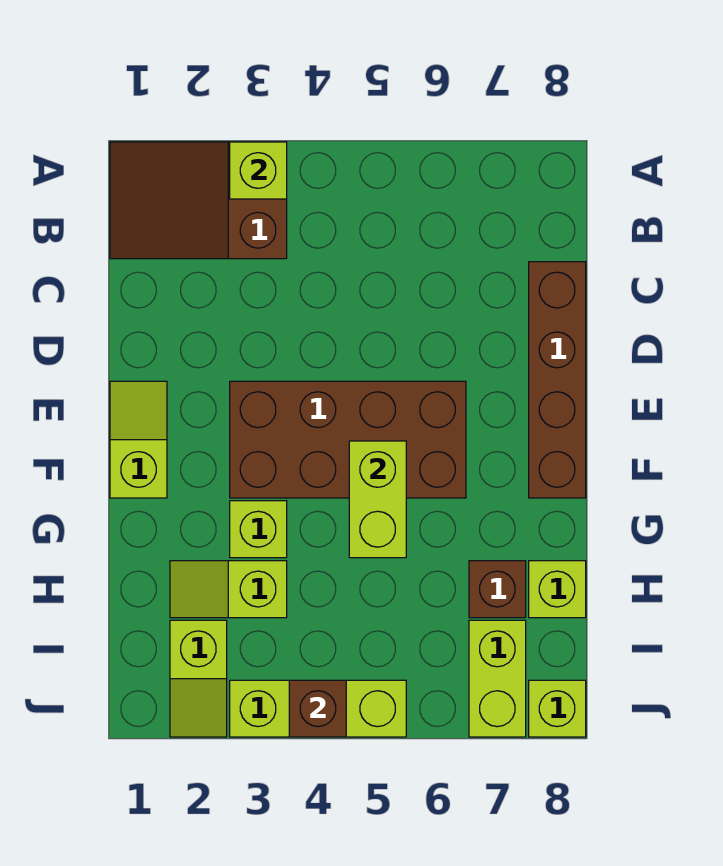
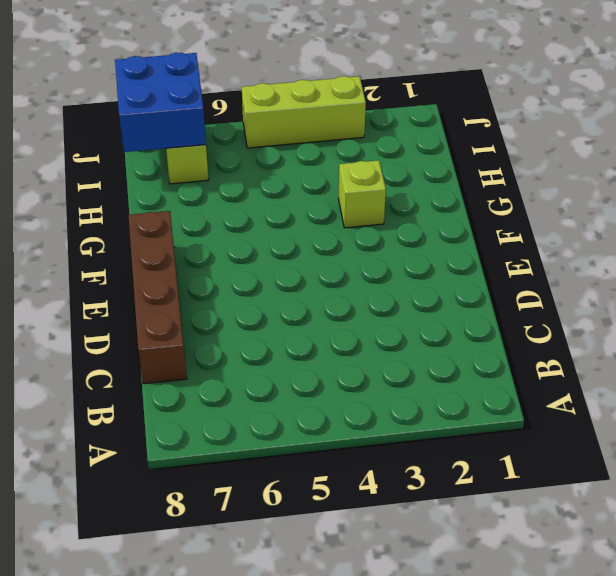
blue 2x2 brick [115,52,206,152] -> none
none -> brown 2x3 slope [110,142,287,259]
none -> lime 1x2 slope [110,381,167,498]
none -> brown 2x4 brick [230,381,466,498]

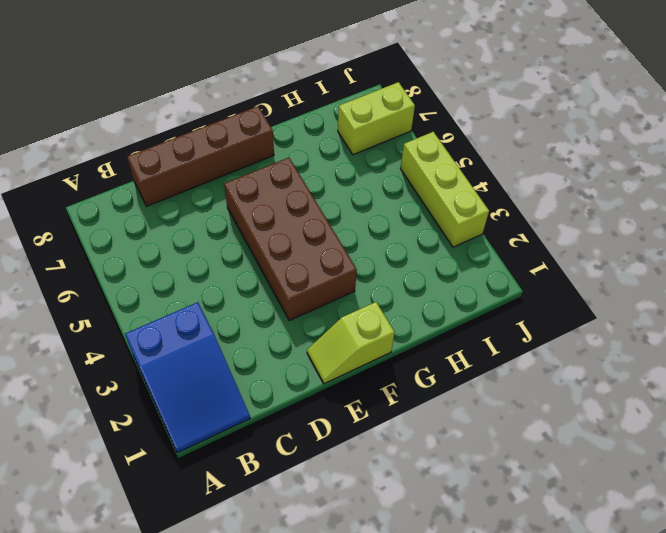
blue 2x3 slope [125,302,250,453] -> brown 2x3 slope [110,142,287,259]
none -> lime 1x1 brick [230,501,287,558]
none -> lime 1x2 slope [170,561,287,618]
none -> brown 1x1 brick [469,561,526,618]

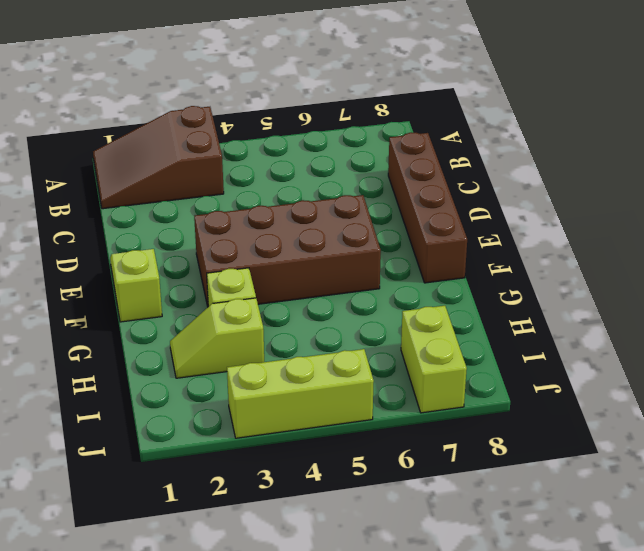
none -> brown 1x1 brick [469,561,526,618]
none -> lime 1x1 brick [529,561,586,618]
none -> lime 1x2 slope [170,620,227,737]

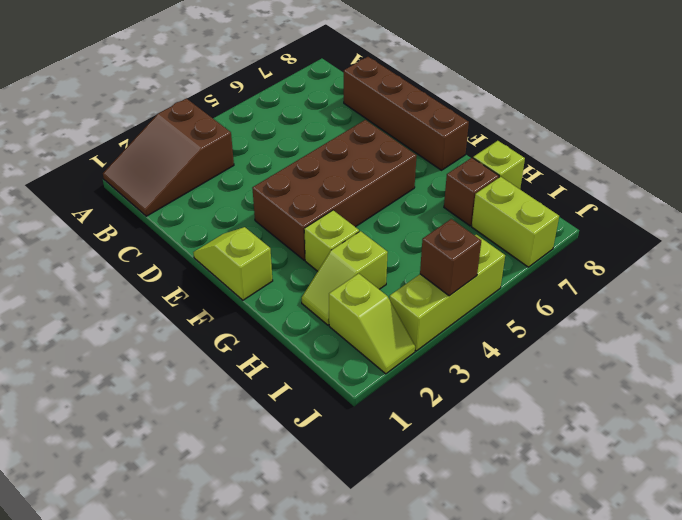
none -> lime 1x1 brick [529,680,586,737]
none -> lime 1x1 brick [230,142,287,199]
none -> lime 1x2 brick [349,441,406,558]

